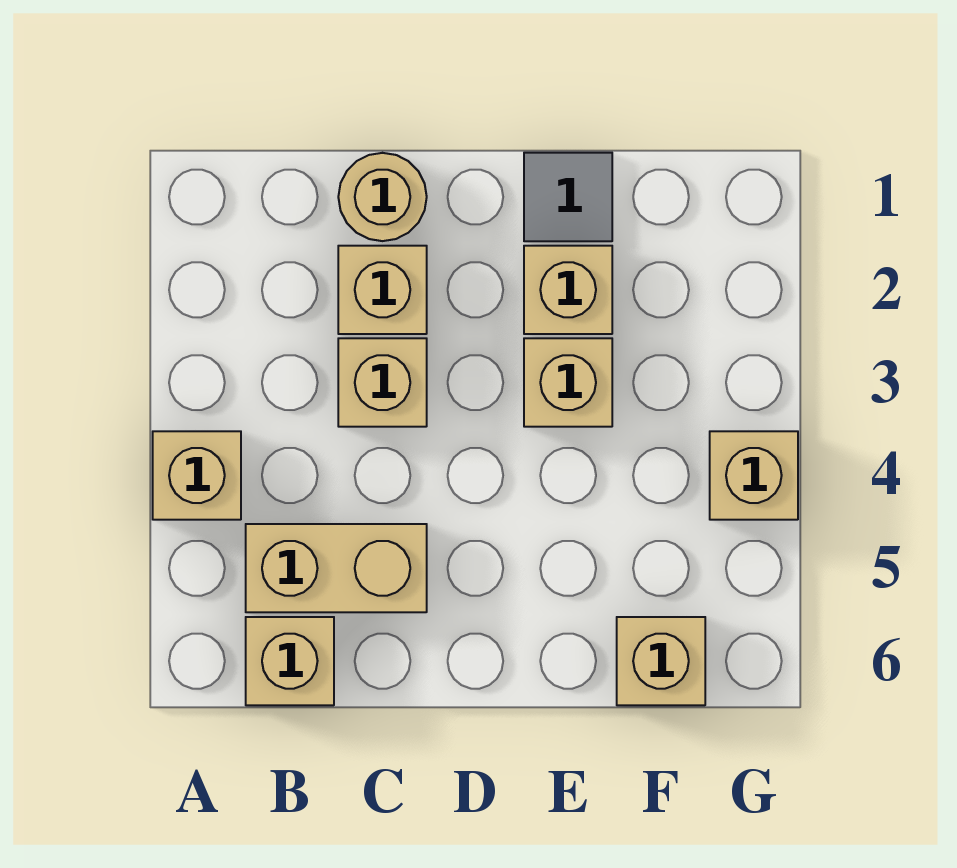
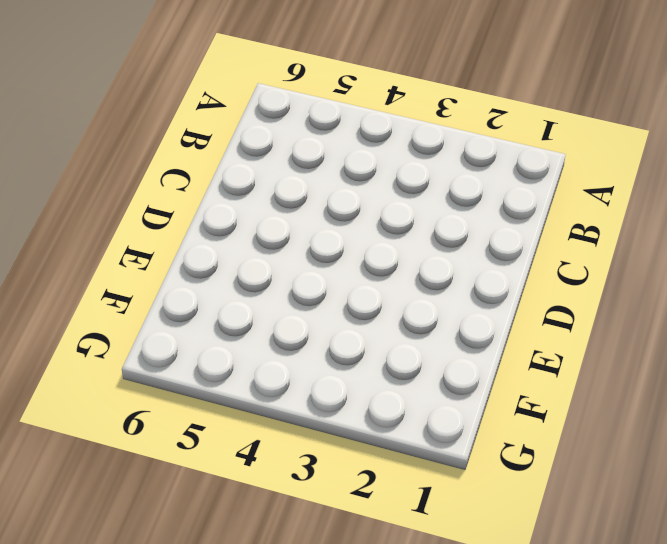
none -> tan 1x1 brick [153,431,241,520]
none -> tan 1x2 brick [246,524,427,612]

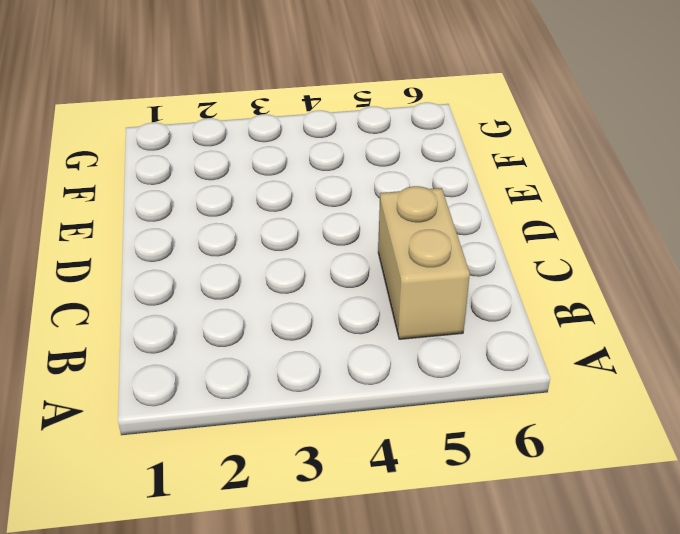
none -> tan 1x1 brick [153,431,241,520]
none -> tan 1x1 brick [246,617,334,705]

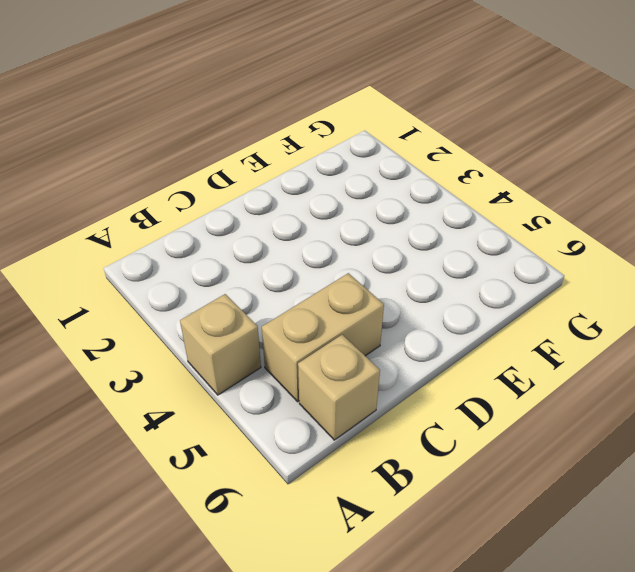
none -> tan 1x1 round brick [338,153,427,241]
none -> tan 1x1 brick [338,246,427,334]

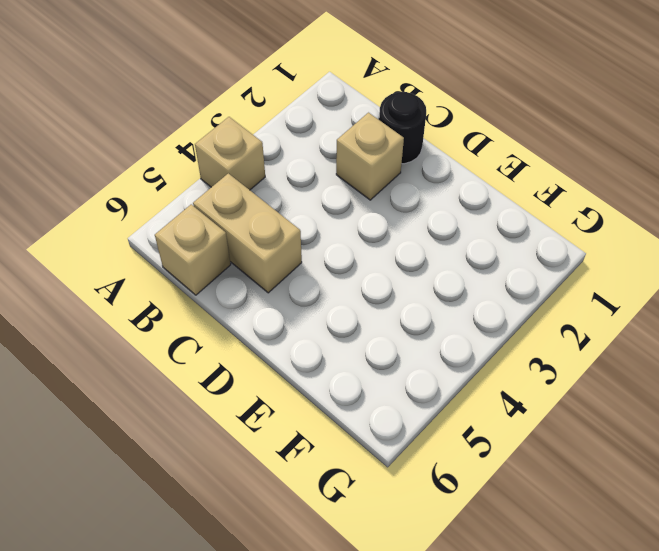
black 1x1 round brick [379,92,426,164] -> tan 1x1 round brick [338,153,427,241]
none -> tan 1x1 brick [338,338,427,427]
none -> grey 1x1 tile [524,153,612,241]

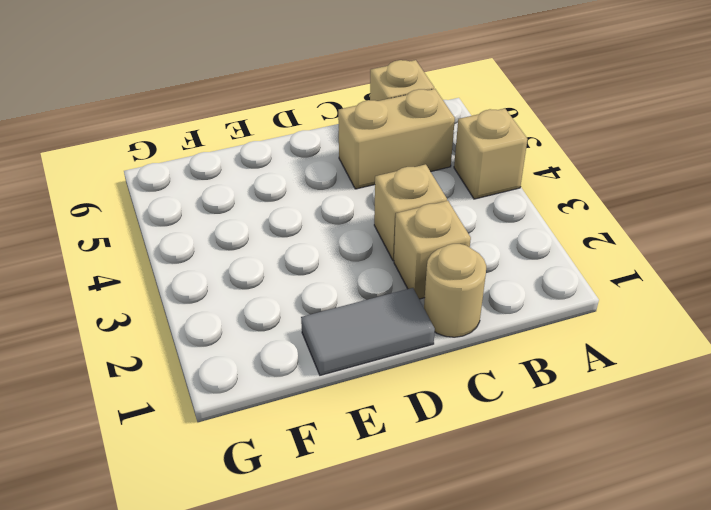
grey 1x2 tile [301,288,435,375] -> grey 1x1 tile [524,153,612,241]
none -> tan 1x1 brick [524,246,612,334]
none -> tan 1x1 brick [524,338,612,427]

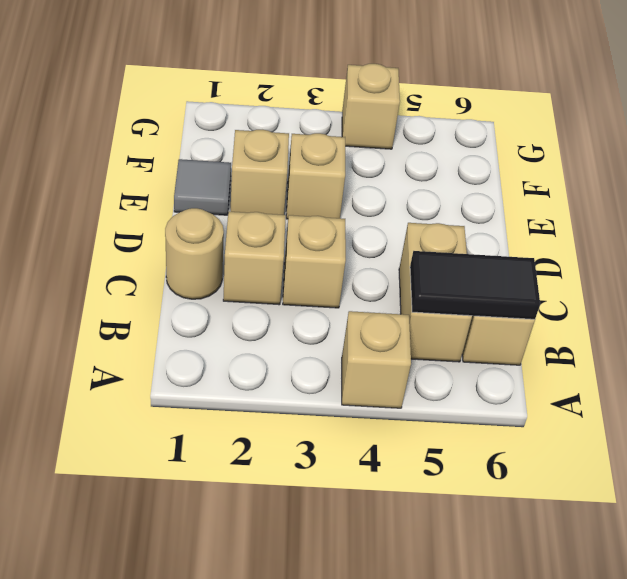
black 1x2 tile [410,251,540,319] -> none
none -> tan 1x1 brick [617,617,705,705]

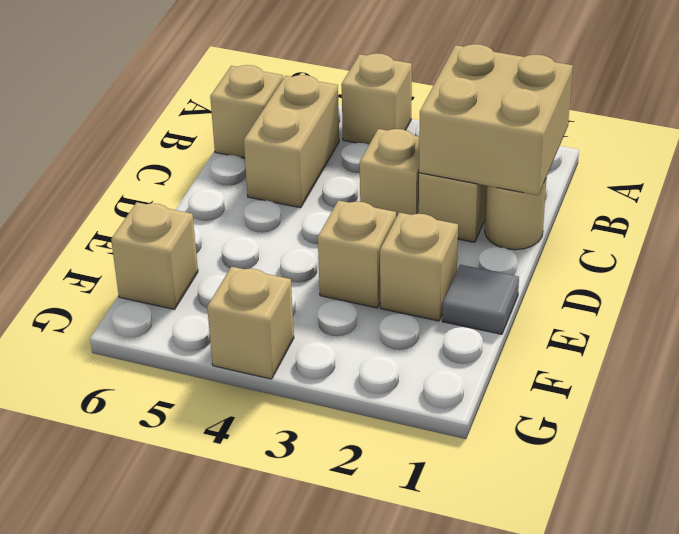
tan 2x2 brick [419,44,573,195] -> none

